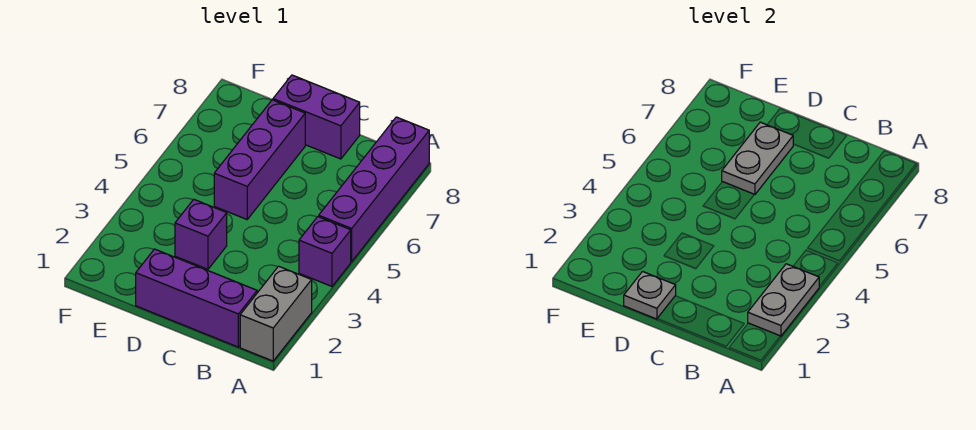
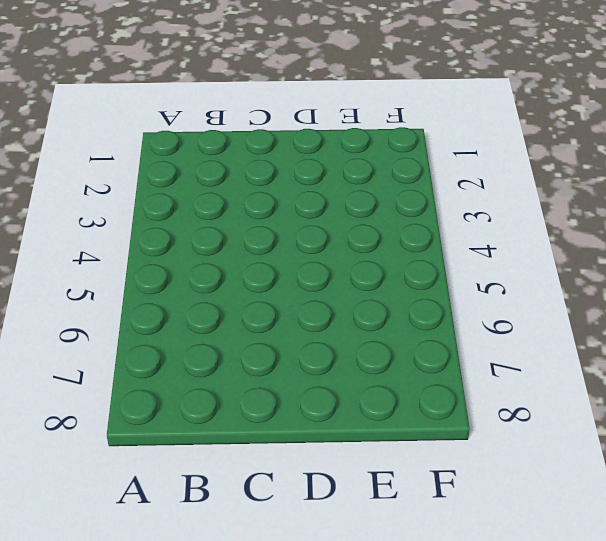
none -> grey 1x2 brick [240,266,312,361]
none -> purple 1x1 brick [299,217,351,286]

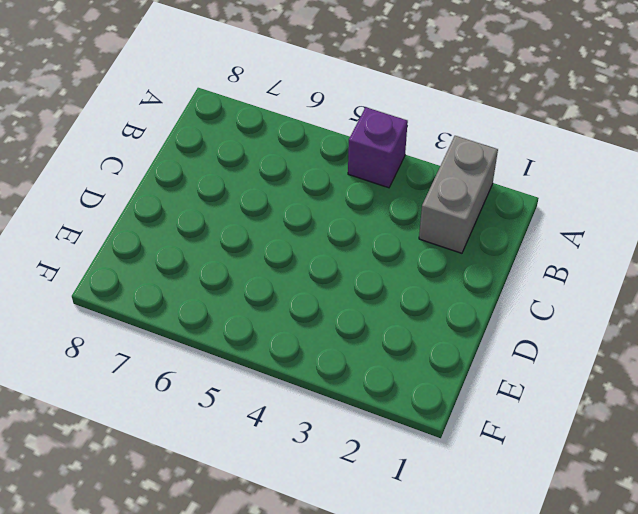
grey 1x2 brick [419,136,498,253] -> grey 1x2 brick turned to [240,266,312,361]
none -> purple 1x4 brick [319,117,429,262]
none -> purple 1x3 brick [136,249,257,347]

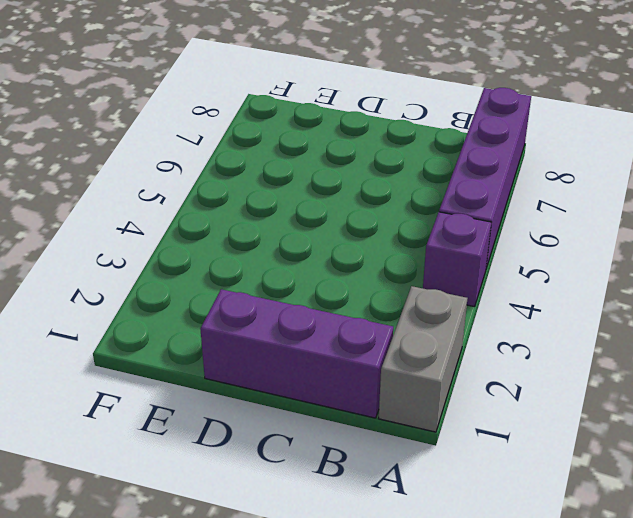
none -> purple 1x2 brick [273,75,360,159]
none -> purple 1x1 brick [175,200,227,269]

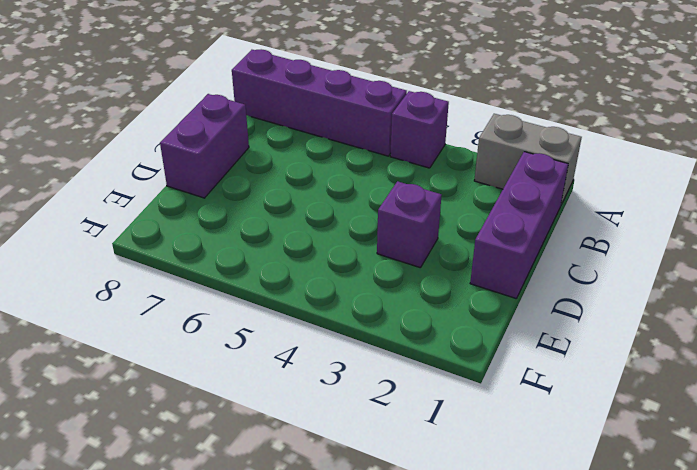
none -> purple 1x3 brick [214,100,305,219]
none -> grey 1x2 plate [748,264,819,336]

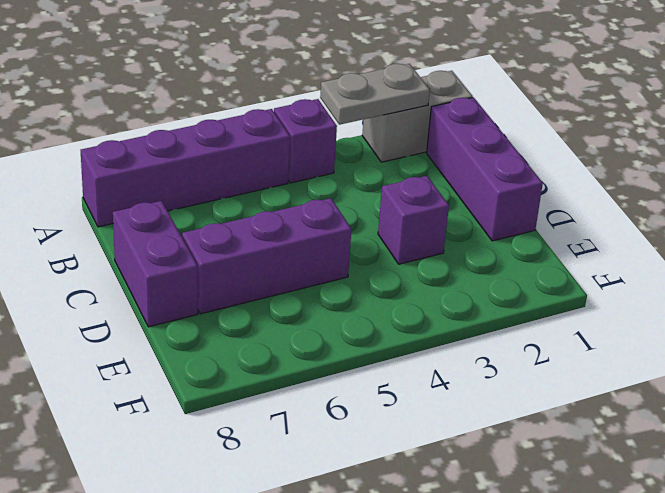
none -> grey 1x1 plate [624,272,676,319]
none -> grey 1x2 plate [722,122,793,195]

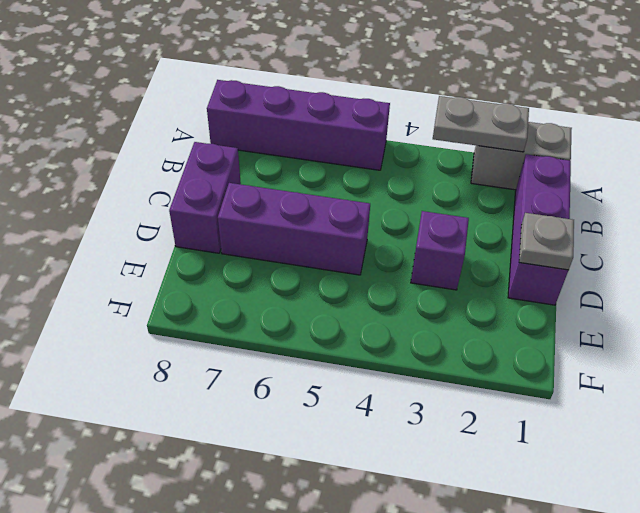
none -> purple 1x1 brick [299,217,351,286]
none -> grey 1x2 plate [722,122,793,195]

